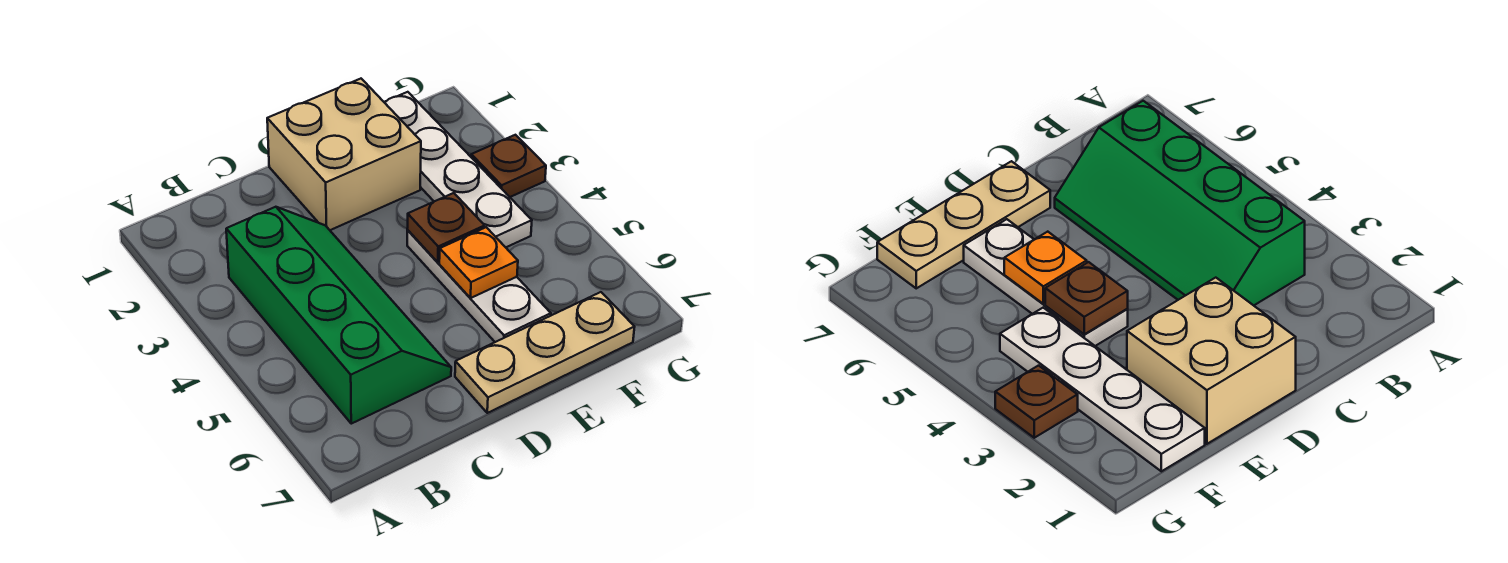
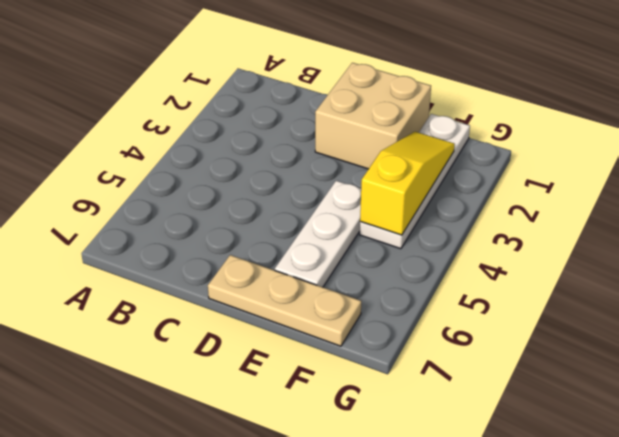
yellow 1x3 slope [360,132,455,235] -> none
none -> green 2x4 slope [226,207,451,424]
none -> brown 1x1 plate [471,135,546,197]

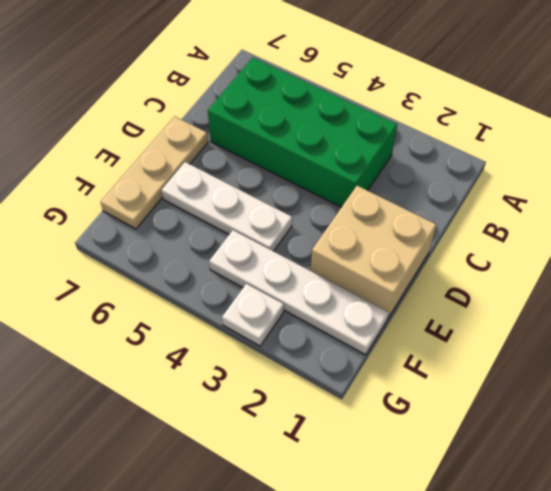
green 2x4 brick [208,58,397,207] -> green 2x4 slope [226,207,451,424]
white 1x1 plate [222,284,284,346] -> brown 1x1 plate [471,135,546,197]
none -> brown 1x1 plate [407,193,485,262]
none -> orange 1x1 plate [439,227,518,298]

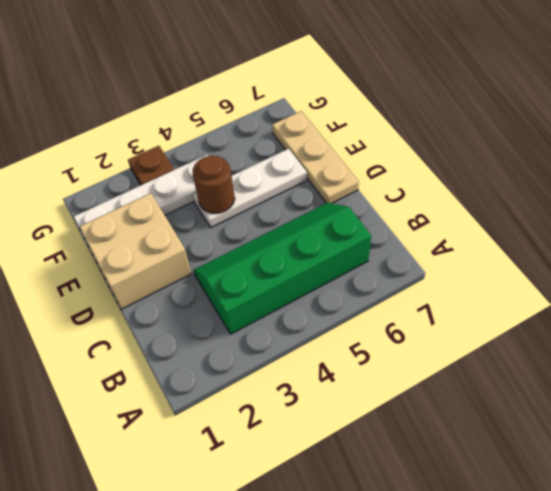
brown 1x1 round brick [193,156,235,213] -> brown 1x1 plate [407,193,485,262]
none -> orange 1x1 plate [439,227,518,298]

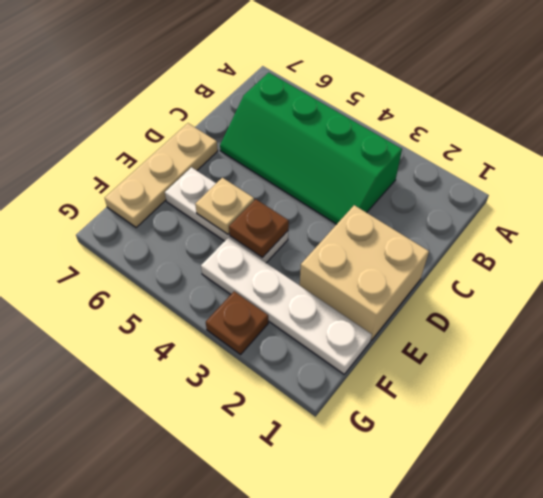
tan 1x1 plate [195,178,254,234] -> orange 1x1 plate [439,227,518,298]

